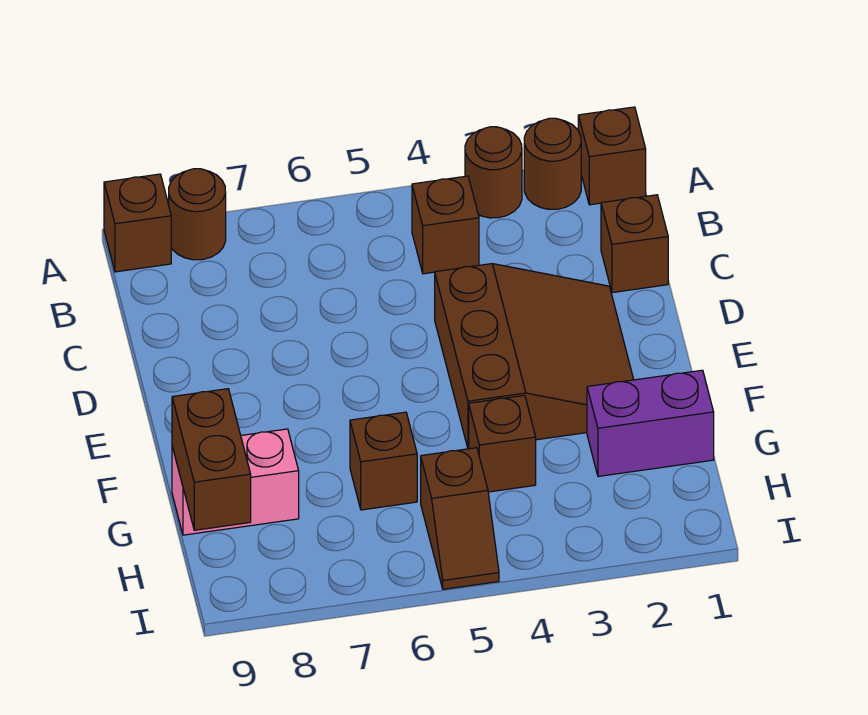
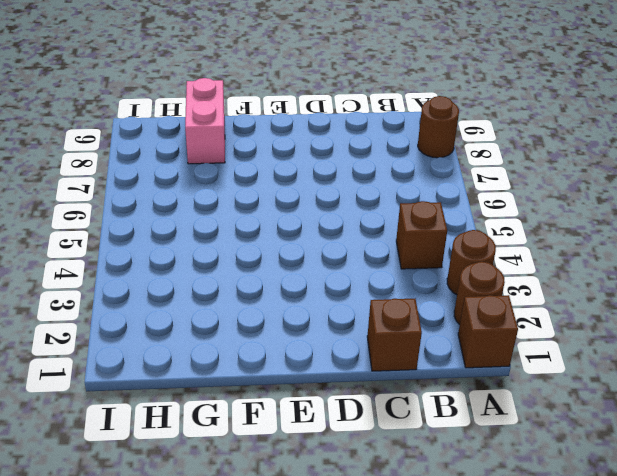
none -> brown 1x1 brick [104,174,171,272]
none -> brown 3x3 slope [435,264,634,449]
none -> purple 1x2 brick [587,370,714,476]

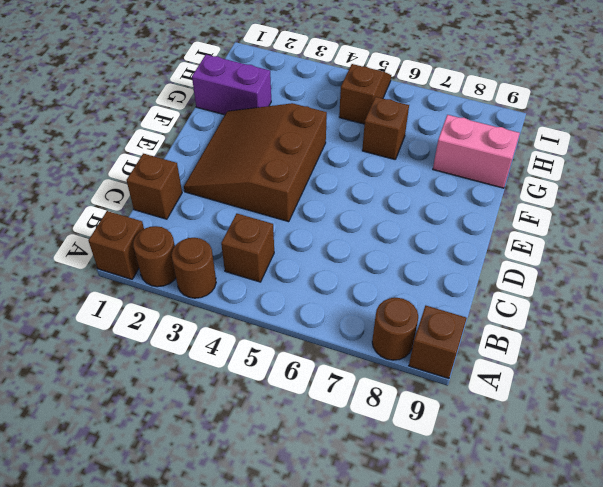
none -> brown 1x1 brick [469,395,536,492]
none -> brown 1x2 brick [172,389,251,530]

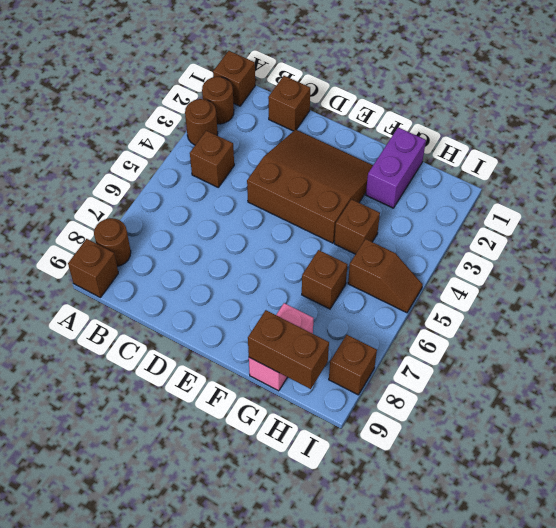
brown 1x1 brick [329,335,377,395] -> none

